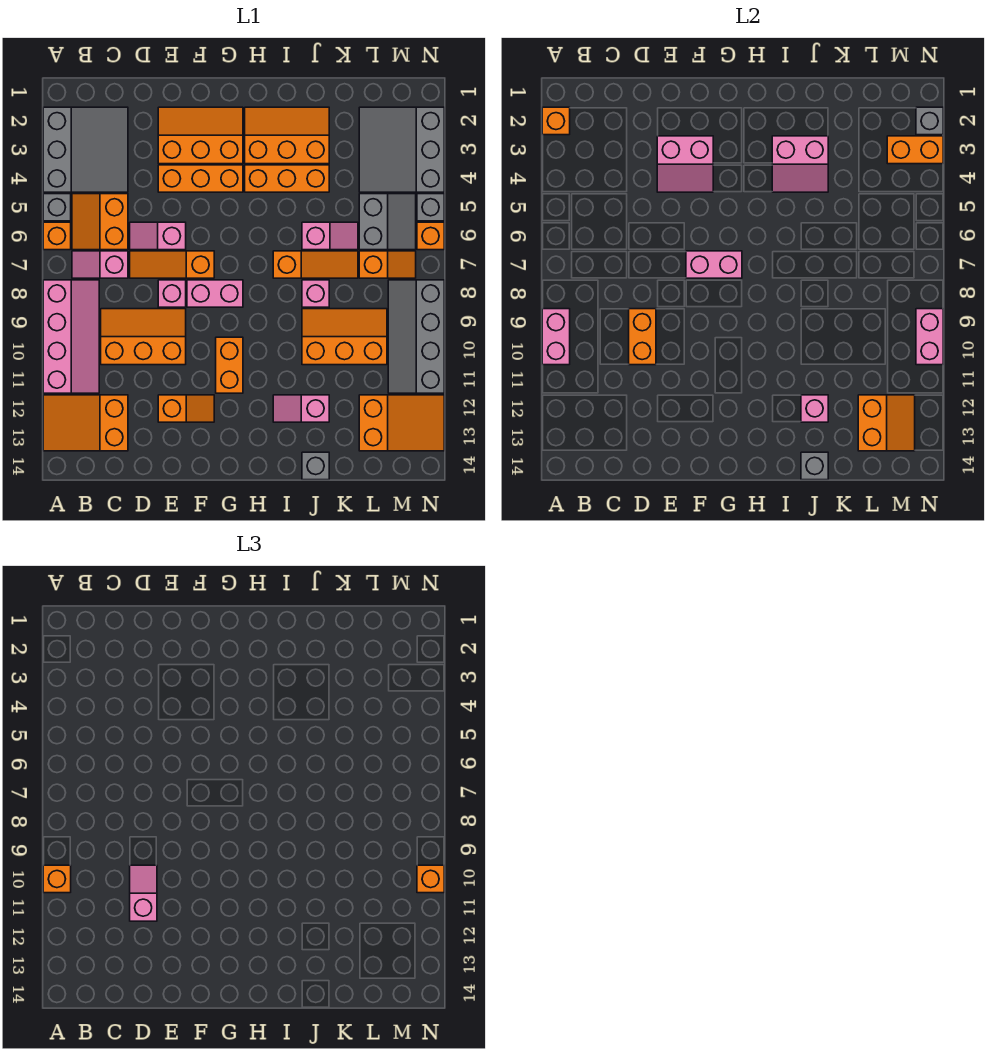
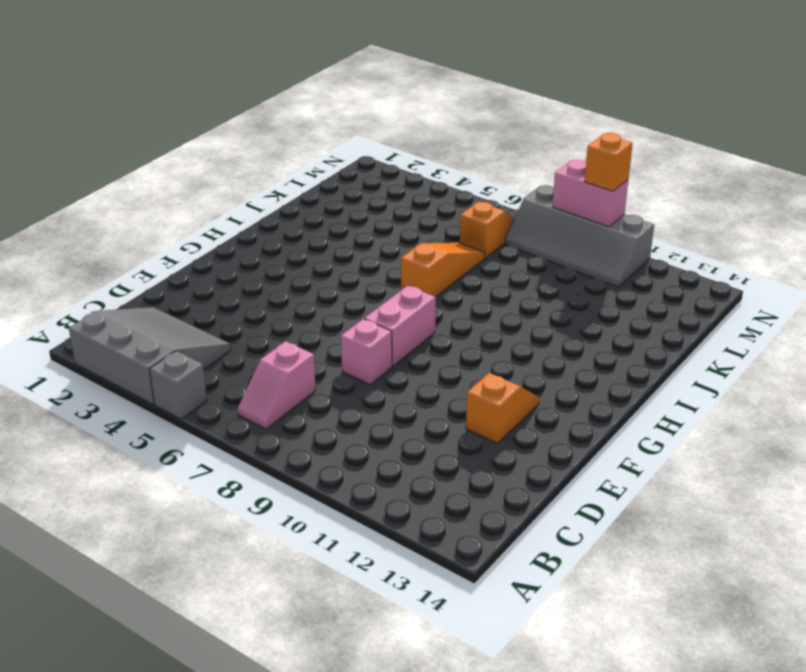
none -> orange 1x1 brick [43,222,71,250]
none -> pink 2x4 slope [43,280,99,393]
none -> orange 2x3 slope [43,395,128,451]
none -> orange 2x2 slope [72,194,128,250]

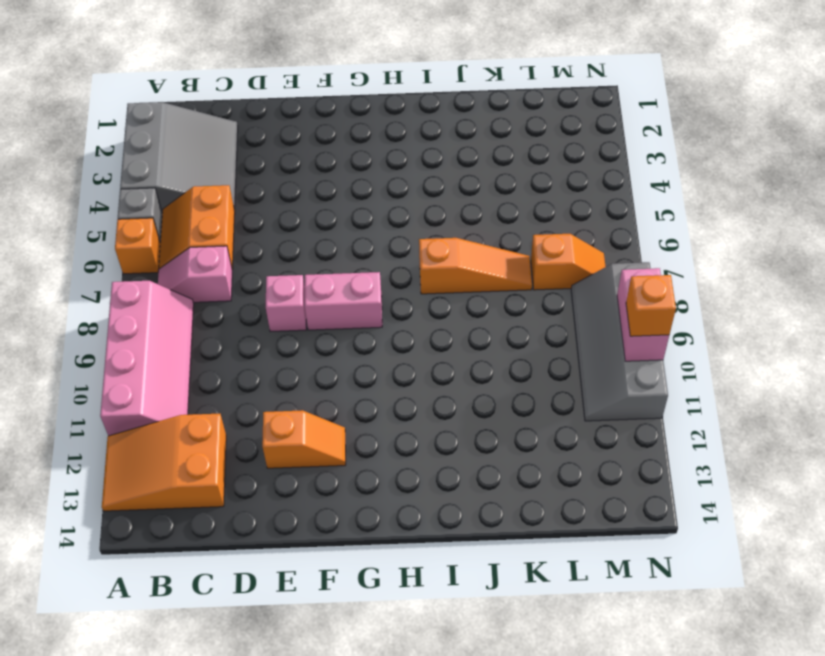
none -> orange 2x3 slope [101,309,186,365]
none -> pink 1x2 slope [130,222,186,250]
none -> orange 1x3 slope [130,251,214,278]
none -> orange 2x3 slope [158,107,243,164]

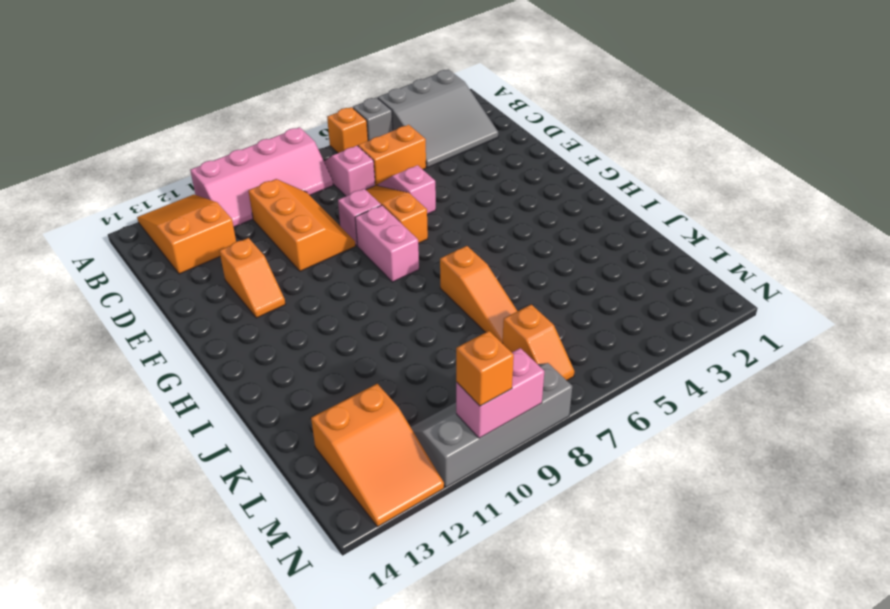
none -> orange 2x3 slope [158,107,243,164]
none -> orange 1x3 brick [158,165,243,192]
none -> orange 1x2 brick [216,337,243,393]
none -> orange 2x3 slope [245,107,329,164]

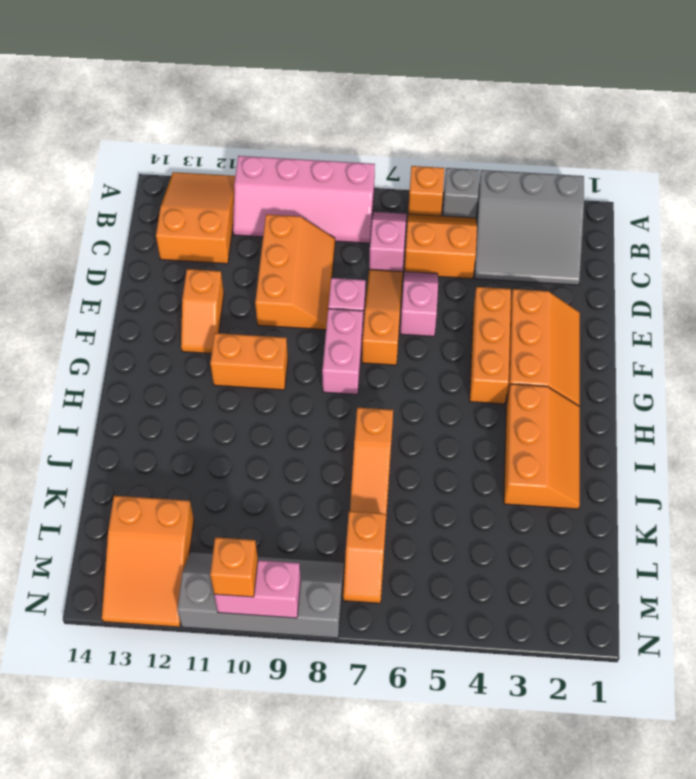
none -> orange 1x3 brick [245,165,329,192]
none -> pink 1x2 slope [273,395,329,422]
none -> pink 1x2 slope [302,222,358,250]
none -> pink 1x1 brick [302,280,329,307]

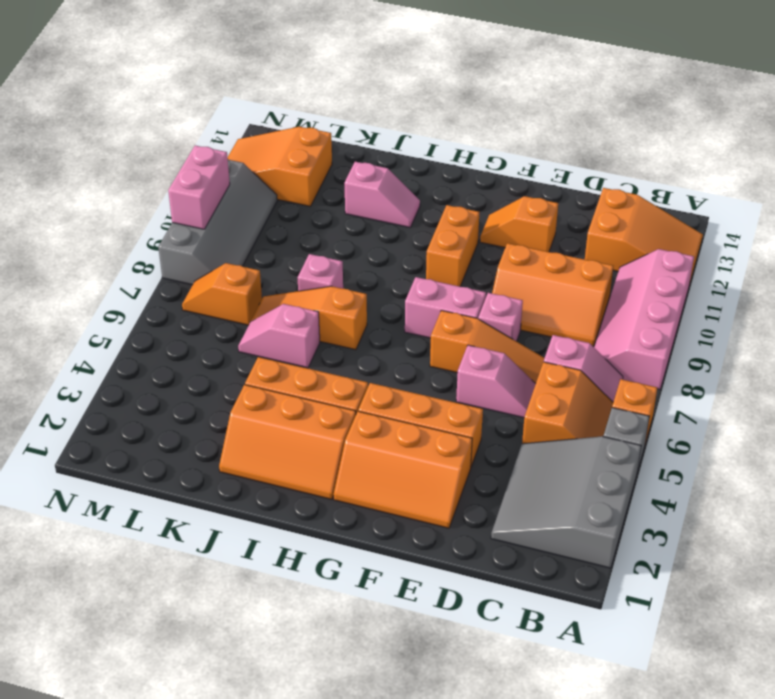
none -> orange 2x3 slope [302,309,387,365]
none -> grey 1x1 brick [302,452,329,480]
none -> grey 3x3 slope [359,107,444,192]
none -> grey 2x2 slope [359,194,416,250]

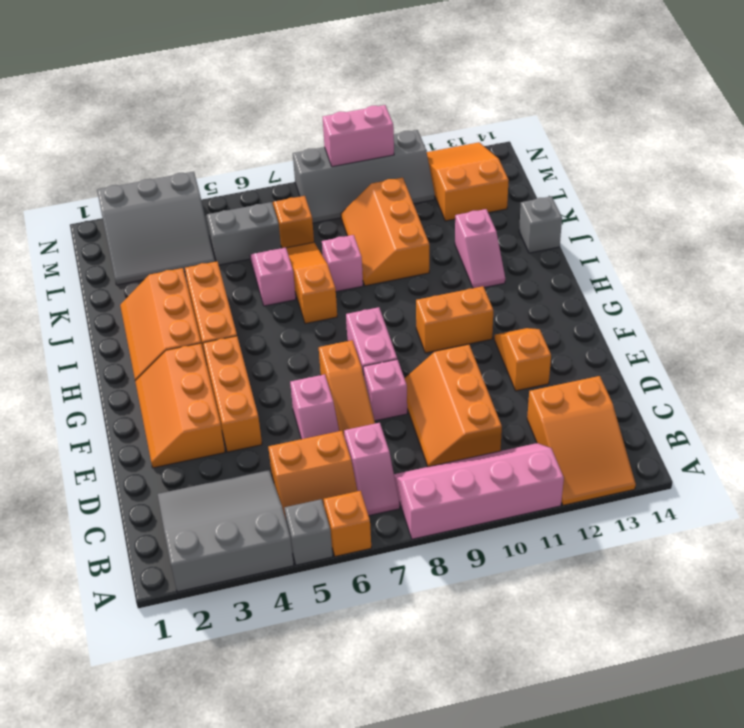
none -> grey 1x1 brick [417,194,444,221]
none -> orange 1x1 brick [417,222,444,250]
none -> orange 1x1 brick [542,107,570,135]
none -> pink 1x2 brick [542,309,570,365]

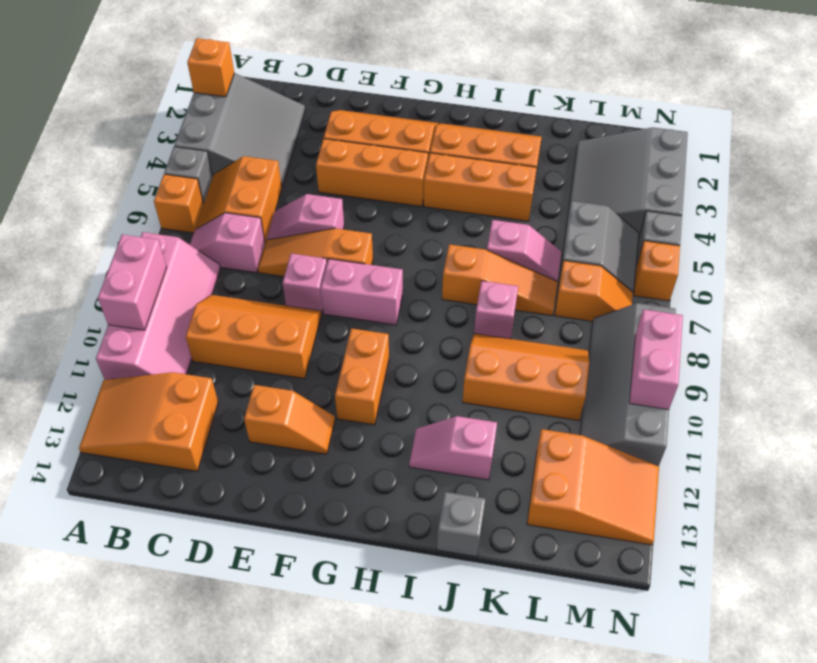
none -> orange 1x2 brick [629,309,656,365]
none -> pink 2x2 slope [657,136,713,192]
none -> pink 1x2 brick [686,251,742,278]
none -> pink 2x2 slope [772,136,828,192]

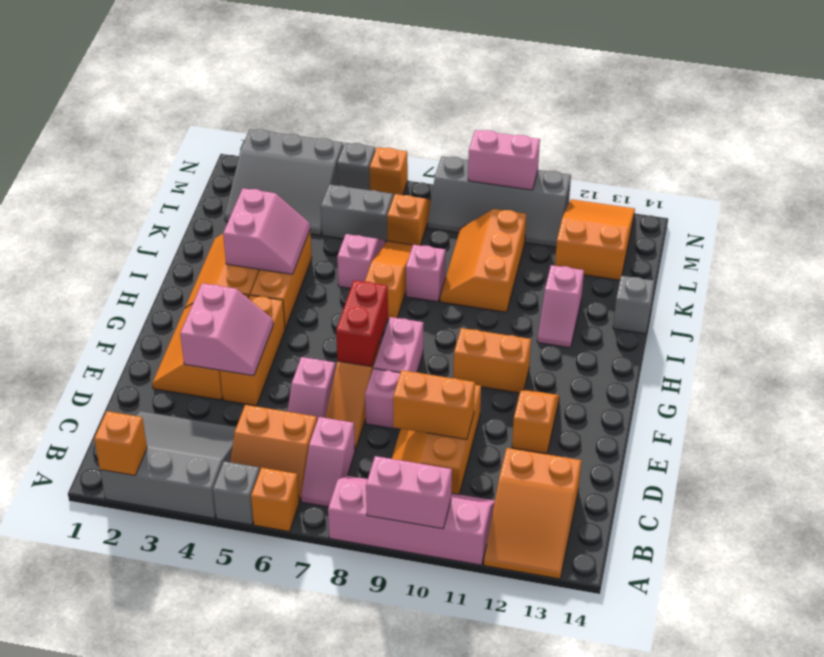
red 1x2 brick [336,280,388,367] -> pink 1x2 brick [686,251,742,278]
none -> pink 1x1 brick [801,395,828,422]
none -> grey 1x1 brick [801,452,828,480]
none -> orange 2x2 slope [858,395,915,451]
none -> orange 1x2 brick [887,136,943,164]

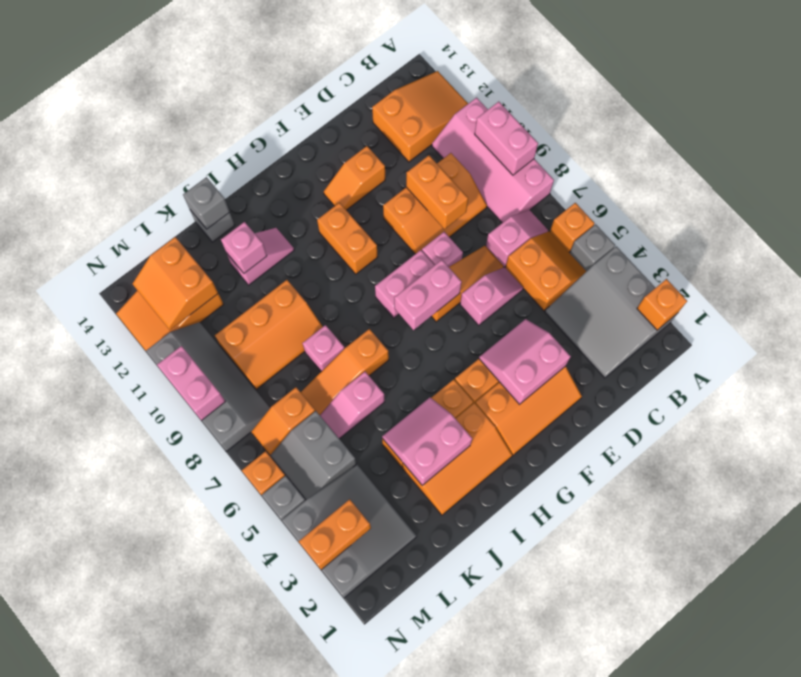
none -> grey 1x1 brick [916,107,943,135]
none -> orange 1x1 brick [43,865,71,893]
none -> pink 1x2 slope [130,865,157,921]
none -> orange 1x1 brick [417,865,444,893]

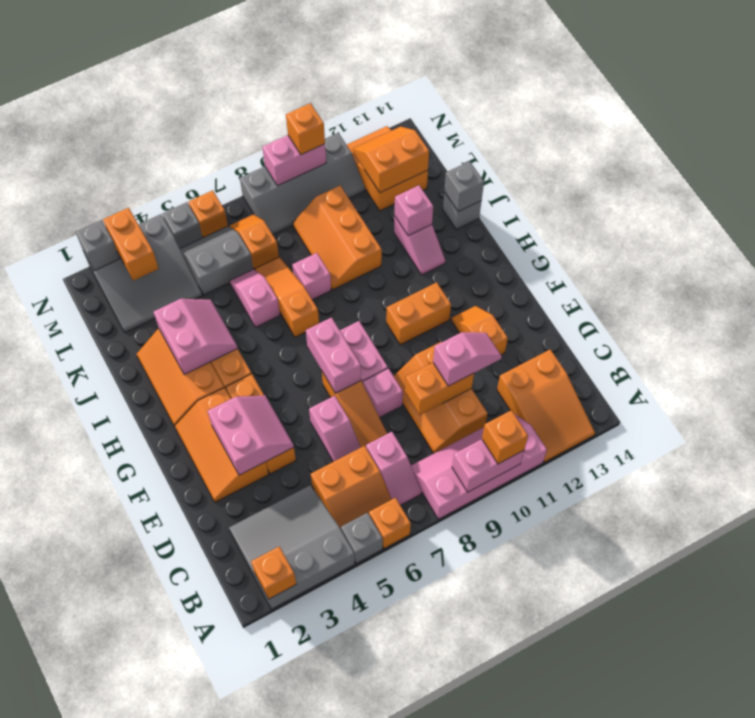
pink 1x2 slope [433,332,502,386] -> pink 1x2 slope turned to [130,865,157,921]

